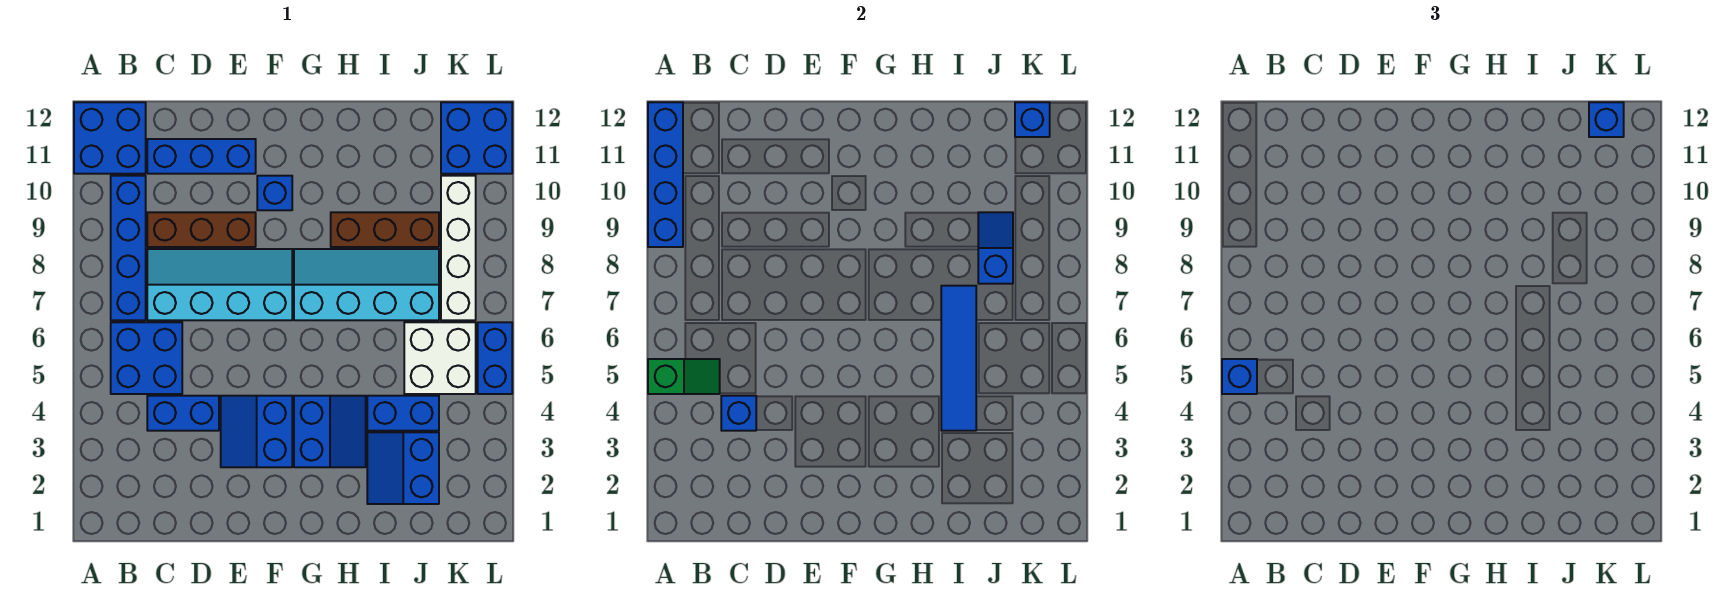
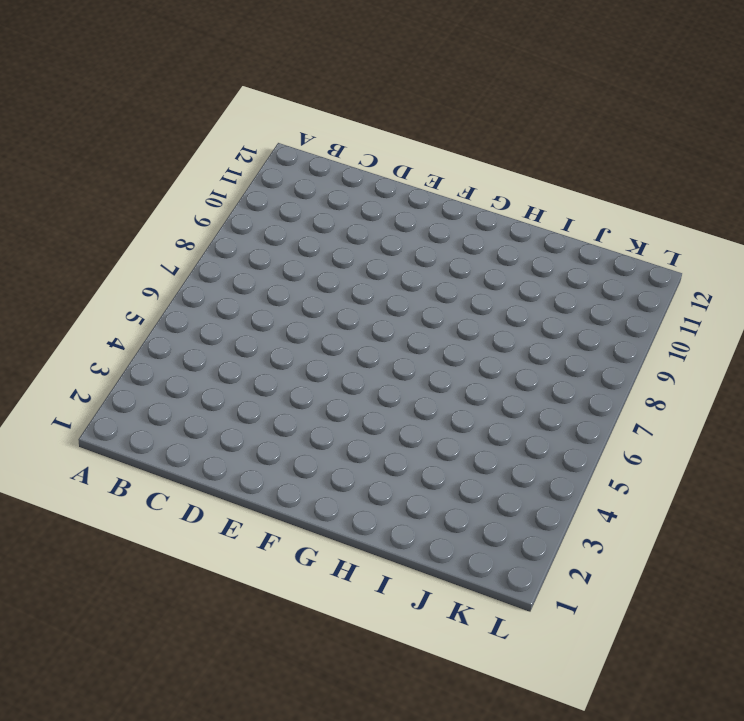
none -> blue 2x2 brick [74,102,146,174]
none -> blue 2x2 brick [111,322,182,394]
none -> blue 1x4 brick [111,176,146,320]

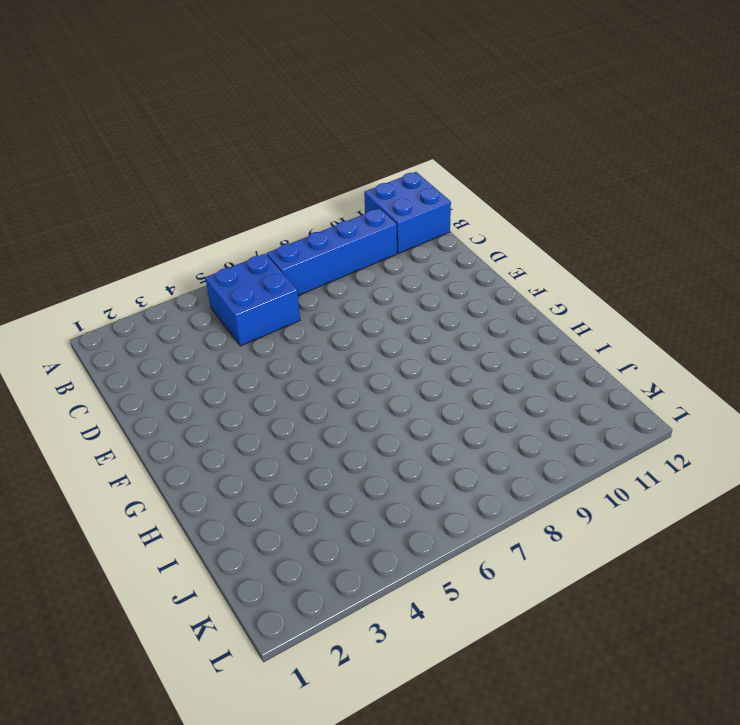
none -> blue 1x2 brick [147,396,219,431]
none -> cyan 2x4 slope [147,249,292,320]
none -> brown 1x3 brick [147,212,256,247]

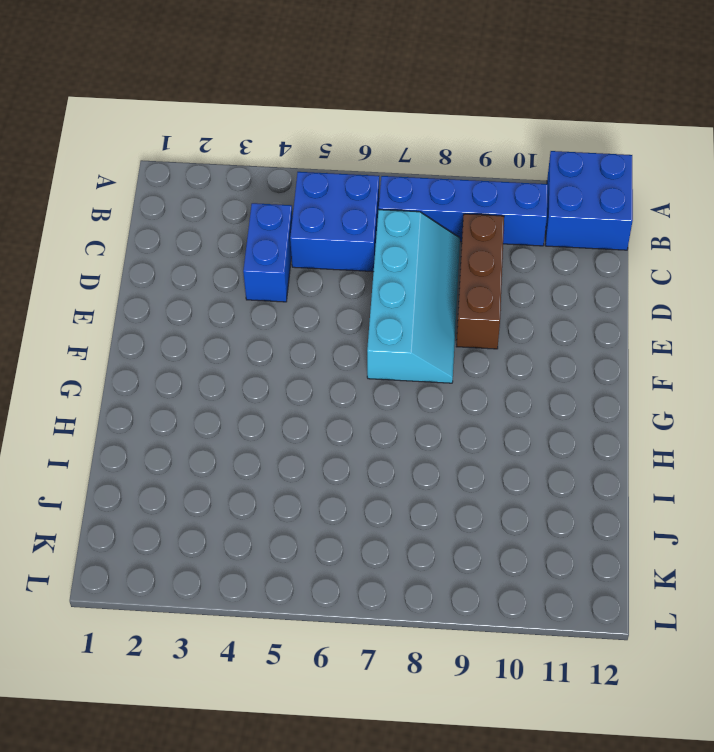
none -> blue 1x3 brick [147,139,256,174]
none -> blue 2x2 slope [221,396,292,467]
none -> blue 1x1 brick [257,176,292,210]

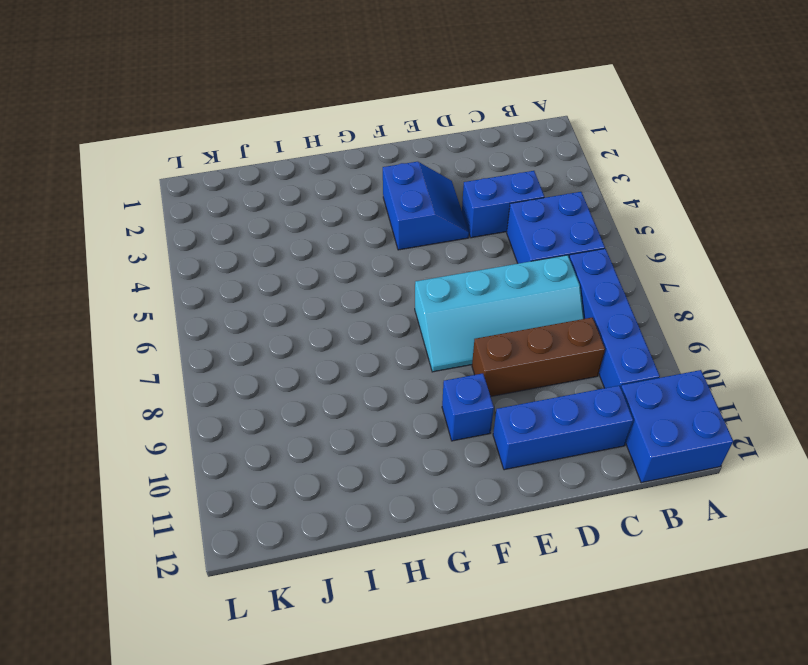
none -> blue 2x2 slope [294,396,366,467]
none -> cyan 2x4 slope [294,249,439,320]
none -> brown 1x3 brick [331,212,439,247]

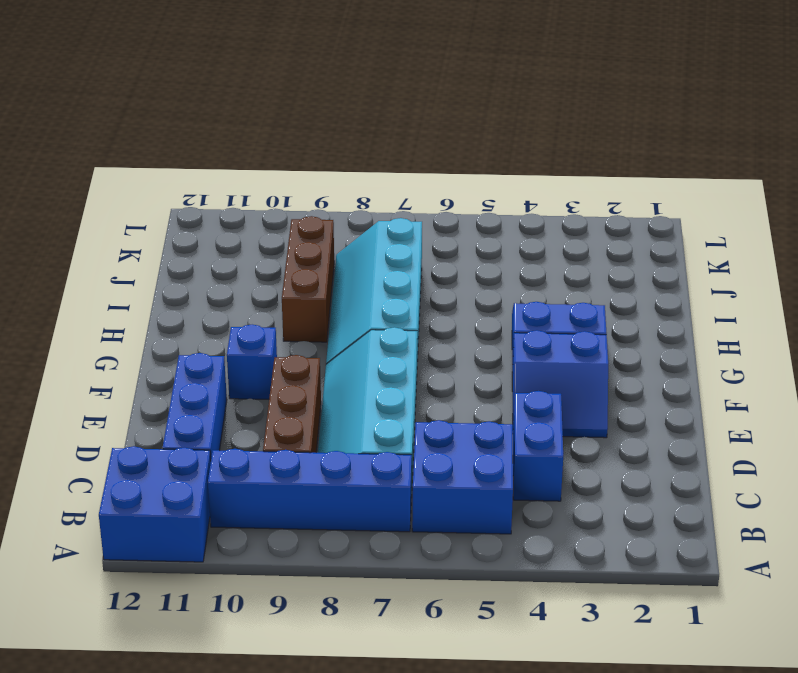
none -> blue 2x2 slope [367,432,439,504]
none -> blue 1x2 brick [367,396,439,431]
none -> white 2x2 brick [404,322,476,394]

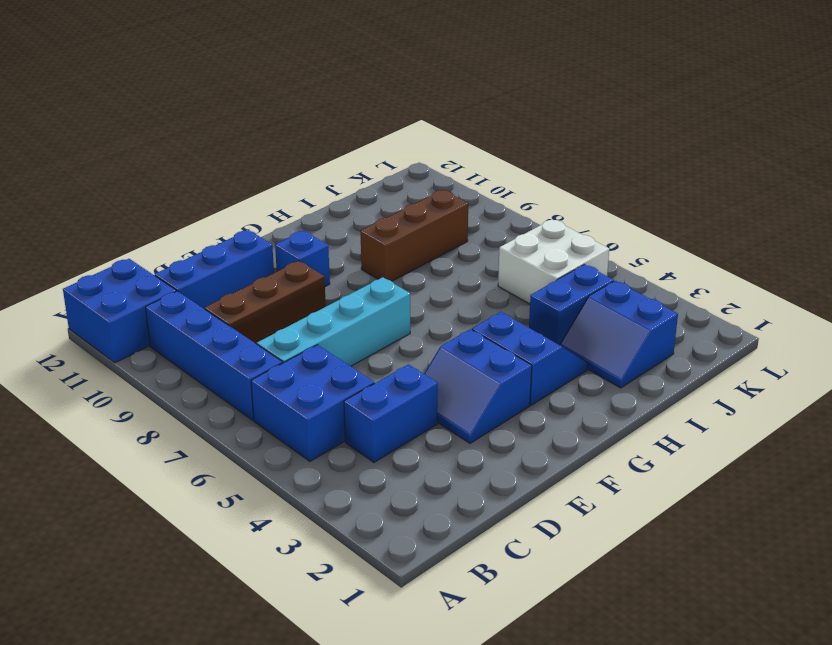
none -> cyan 2x4 slope [294,249,439,320]
none -> white 1x4 brick [441,176,476,320]
none -> blue 2x2 brick [441,102,512,174]

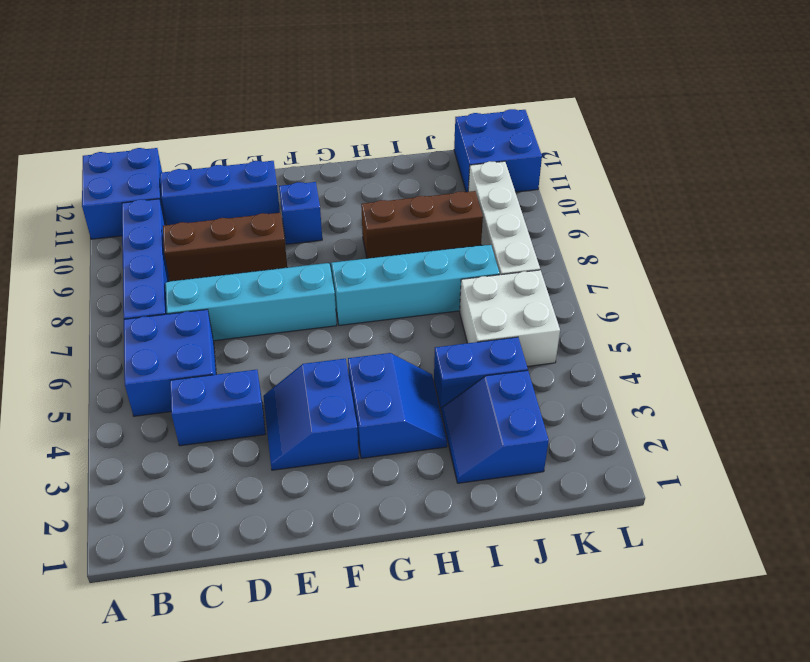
none -> blue 1x2 brick [478,322,512,394]
none -> green 1x2 slope [648,359,720,394]
none -> blue 1x4 brick [648,102,683,247]

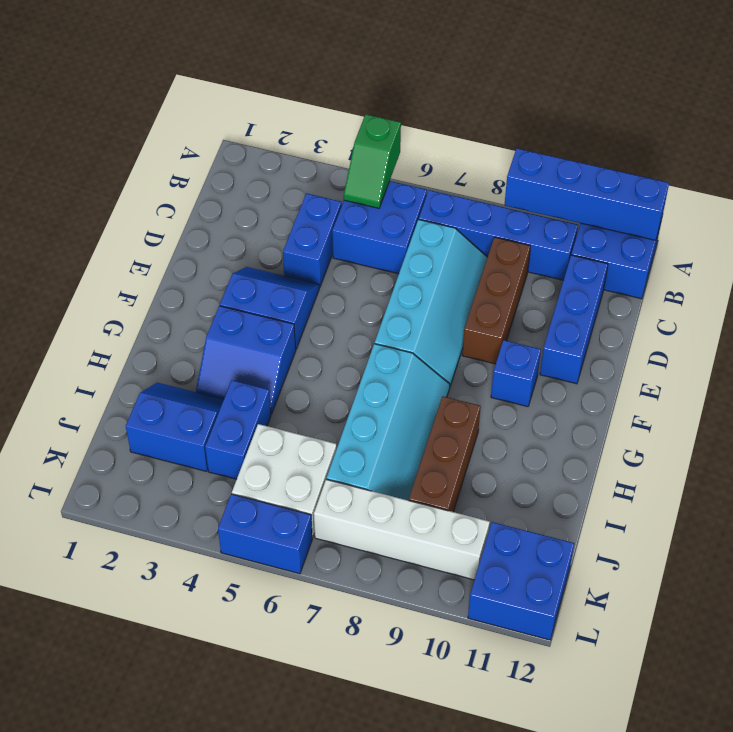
none -> blue 1x1 brick [721,396,756,431]
none -> blue 1x4 tile [941,286,976,431]
none -> blue 1x2 slope [978,212,1013,284]

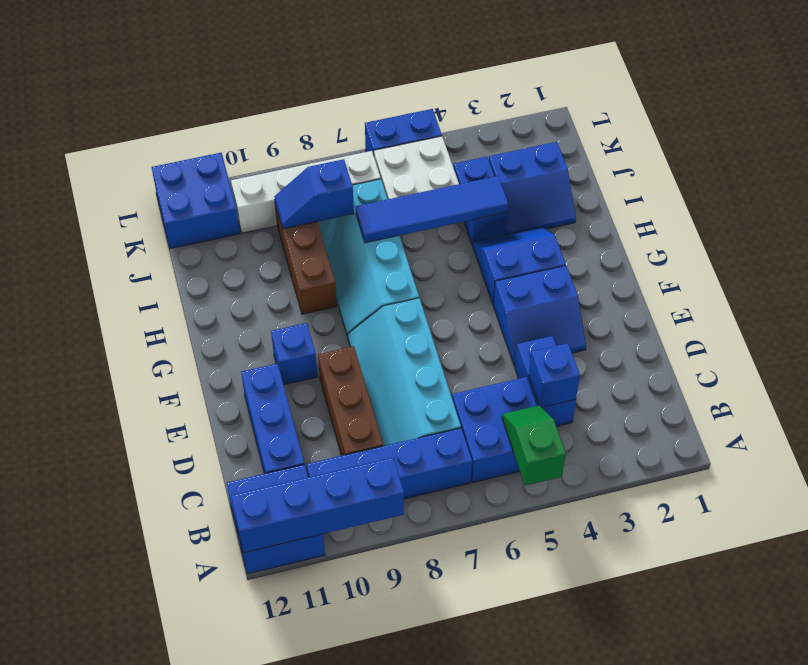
none -> blue 1x1 brick [1015,102,1050,137]
none -> blue 1x1 brick [1222,359,1257,394]
none -> blue 1x1 brick [1589,102,1624,137]

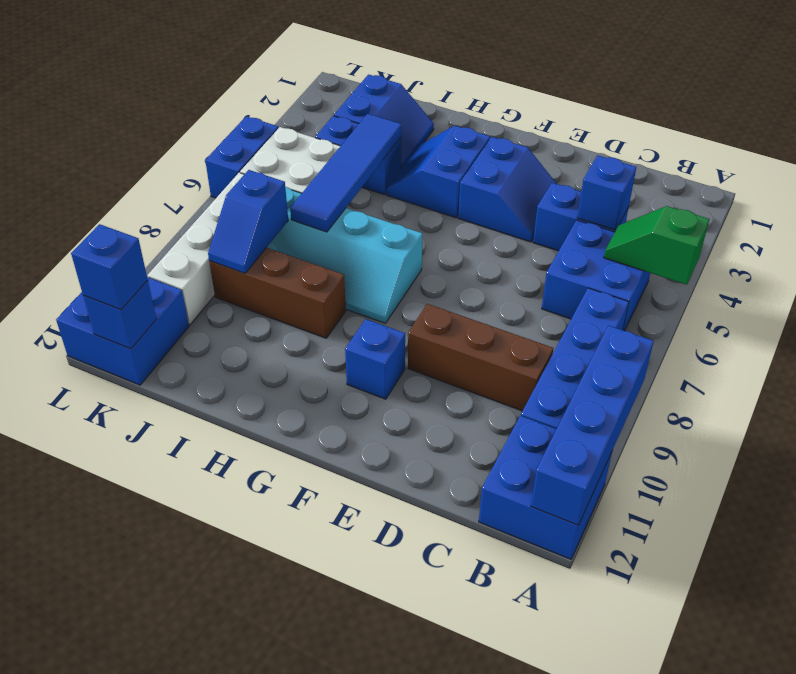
none -> cyan 2x4 slope [147,249,292,320]
none -> blue 1x3 brick [147,139,256,174]
none -> blue 1x1 brick [1222,359,1257,394]

